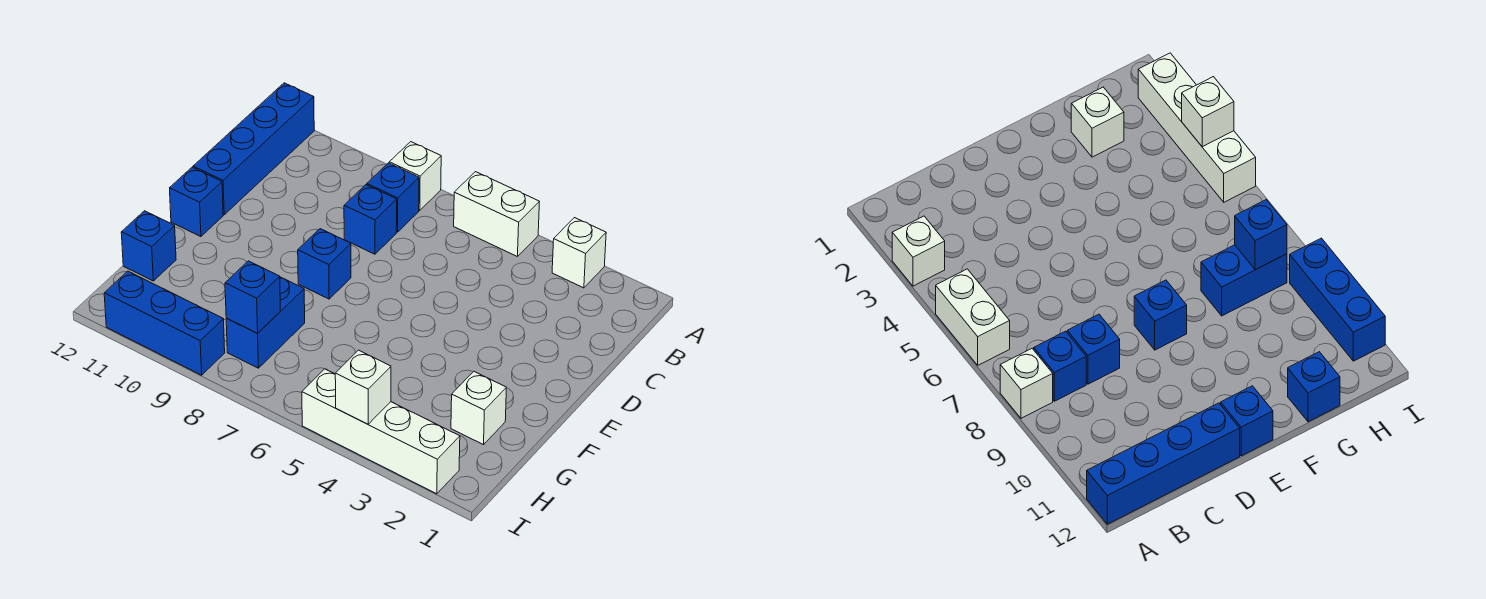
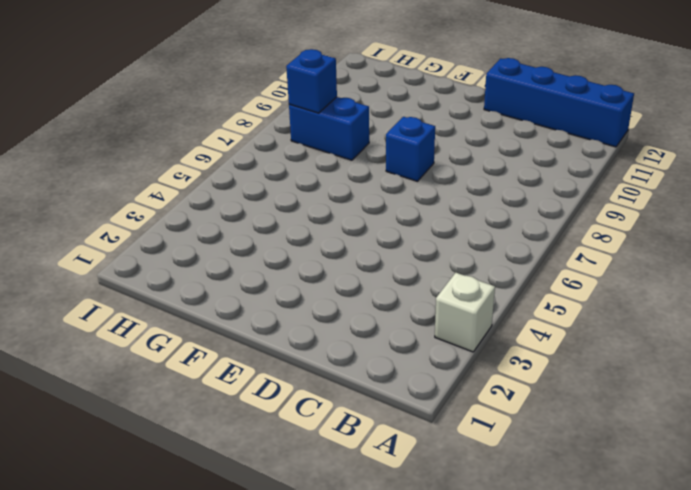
none -> white 1x2 brick [454,172,539,257]
none -> white 1x1 brick [389,142,441,210]
none -> blue 1x1 brick [367,163,419,232]

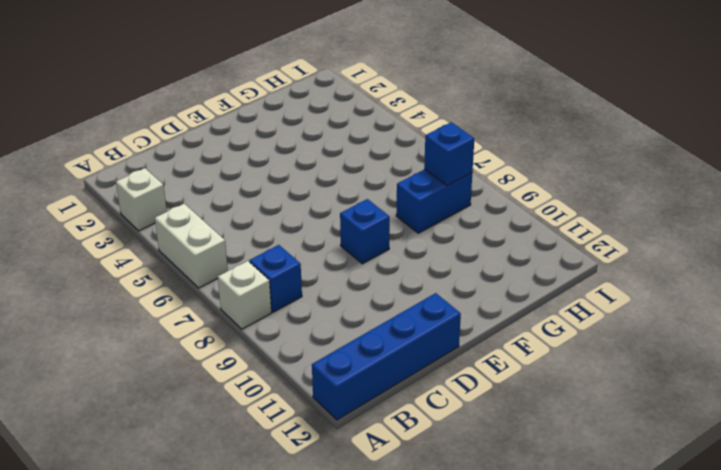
none -> blue 1x1 brick [344,185,397,254]
none -> blue 1x1 brick [170,167,223,237]
none -> white 1x1 brick [451,372,506,445]

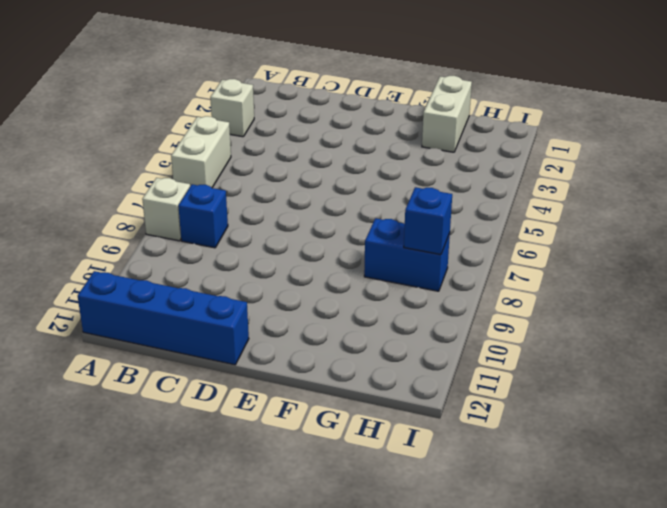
white 1x2 brick [422,76,472,152] -> white 1x1 brick [451,372,506,445]
none -> blue 1x1 brick [344,185,397,254]
none -> blue 1x1 brick [298,229,351,299]
none -> blue 1x1 brick [170,167,223,237]

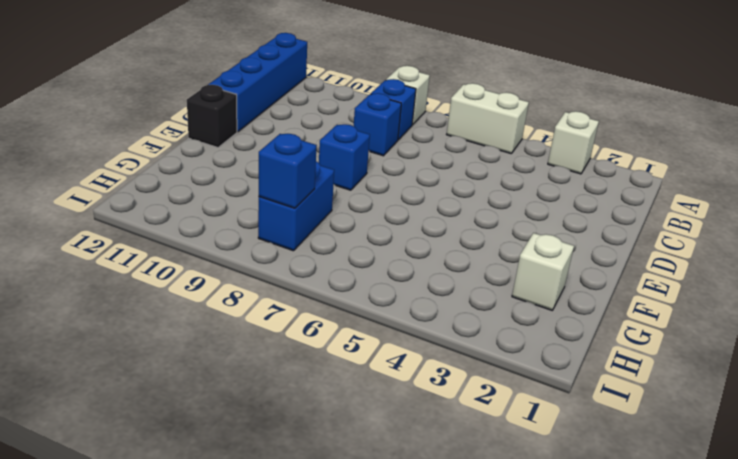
black 1x1 brick [187,85,237,148] -> blue 1x1 brick [170,167,223,237]
none -> blue 1x1 brick [121,211,176,281]
none -> white 1x4 brick [302,369,460,494]
none -> blue 1x3 brick [104,271,225,375]

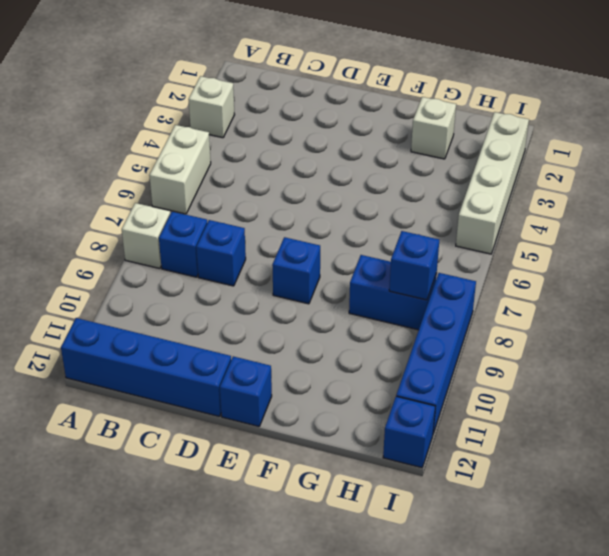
blue 1x4 brick [396,273,476,433] -> blue 1x3 brick [104,271,225,375]
blue 1x1 brick [383,396,435,468] -> blue 1x1 brick moved to [121,211,176,281]
none -> white 1x1 brick [335,350,391,424]

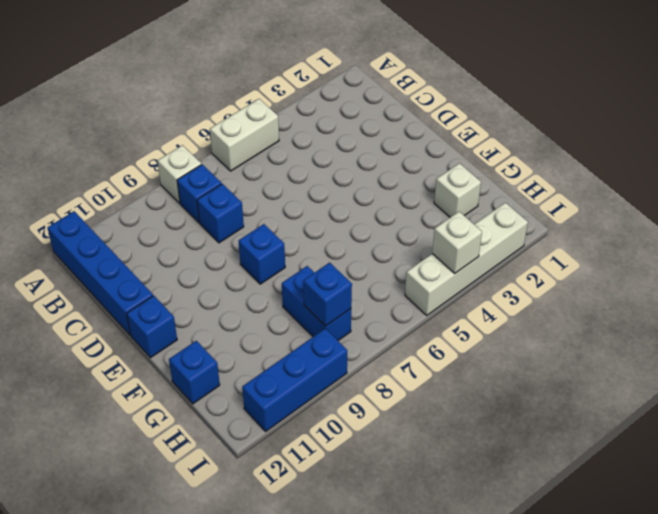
none -> white 1x1 brick [552,218,606,288]

